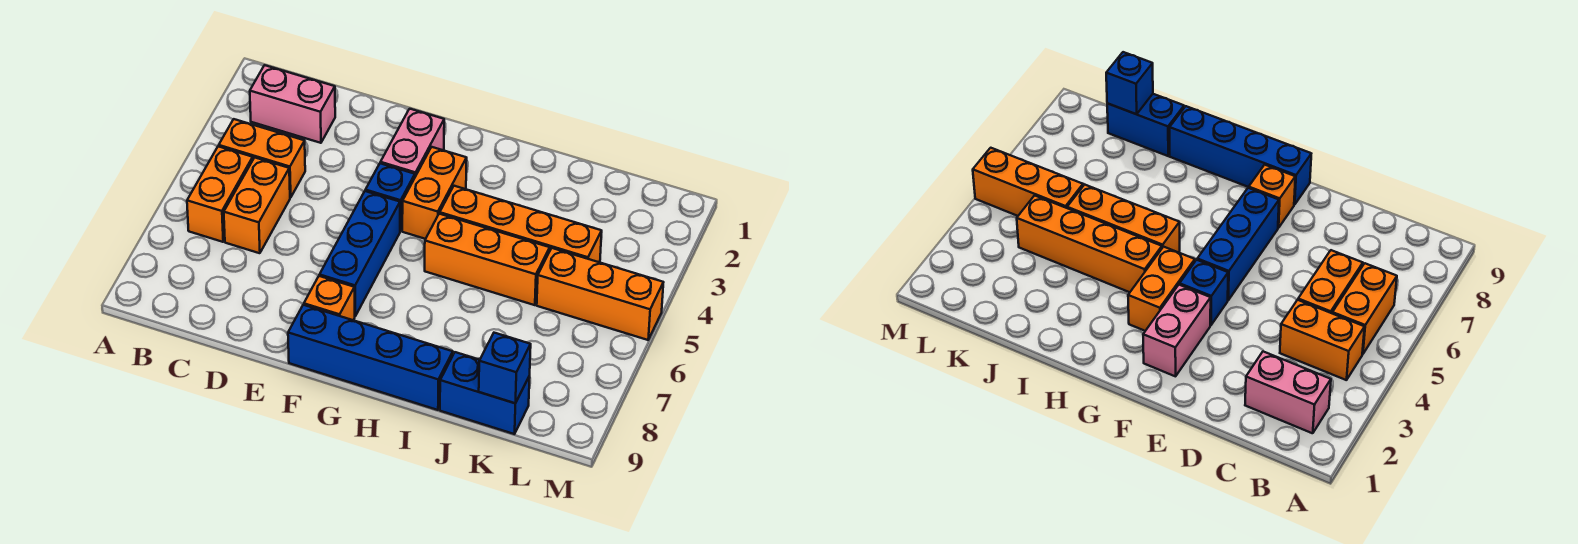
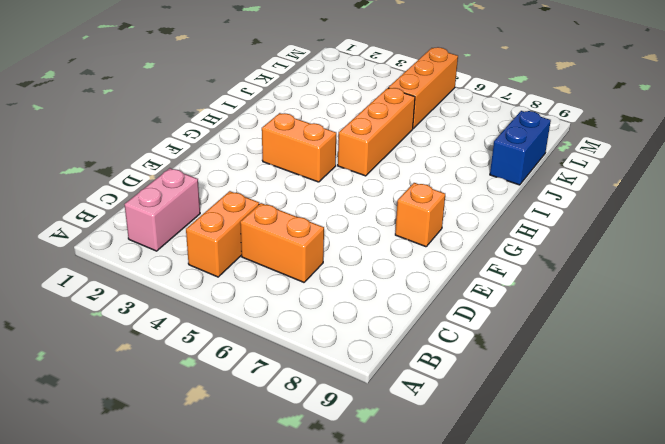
none -> orange 1x2 brick [187,146,253,242]
none -> pink 1x2 brick [381,109,444,177]
none -> blue 1x1 brick [365,163,415,231]

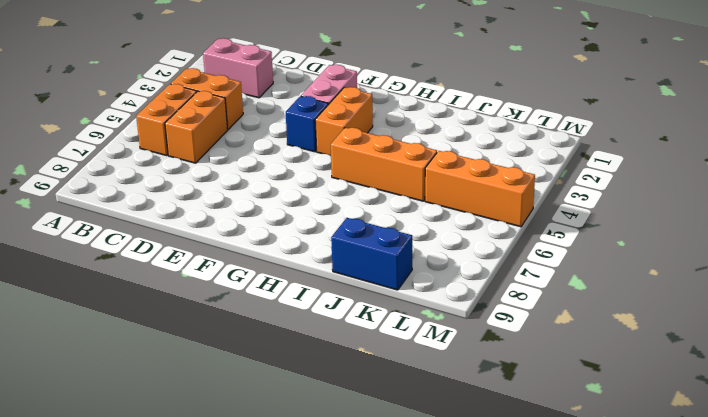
none -> blue 1x3 brick [320,191,400,316]
none -> orange 1x1 brick [304,276,355,320]
none -> blue 1x4 brick [288,305,453,410]

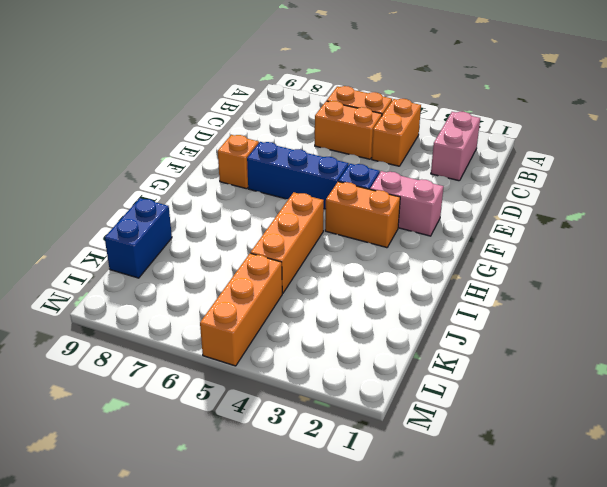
none -> blue 1x4 brick [288,305,453,410]
none -> orange 1x4 brick [440,186,602,262]
none -> blue 1x1 brick [479,333,531,403]

